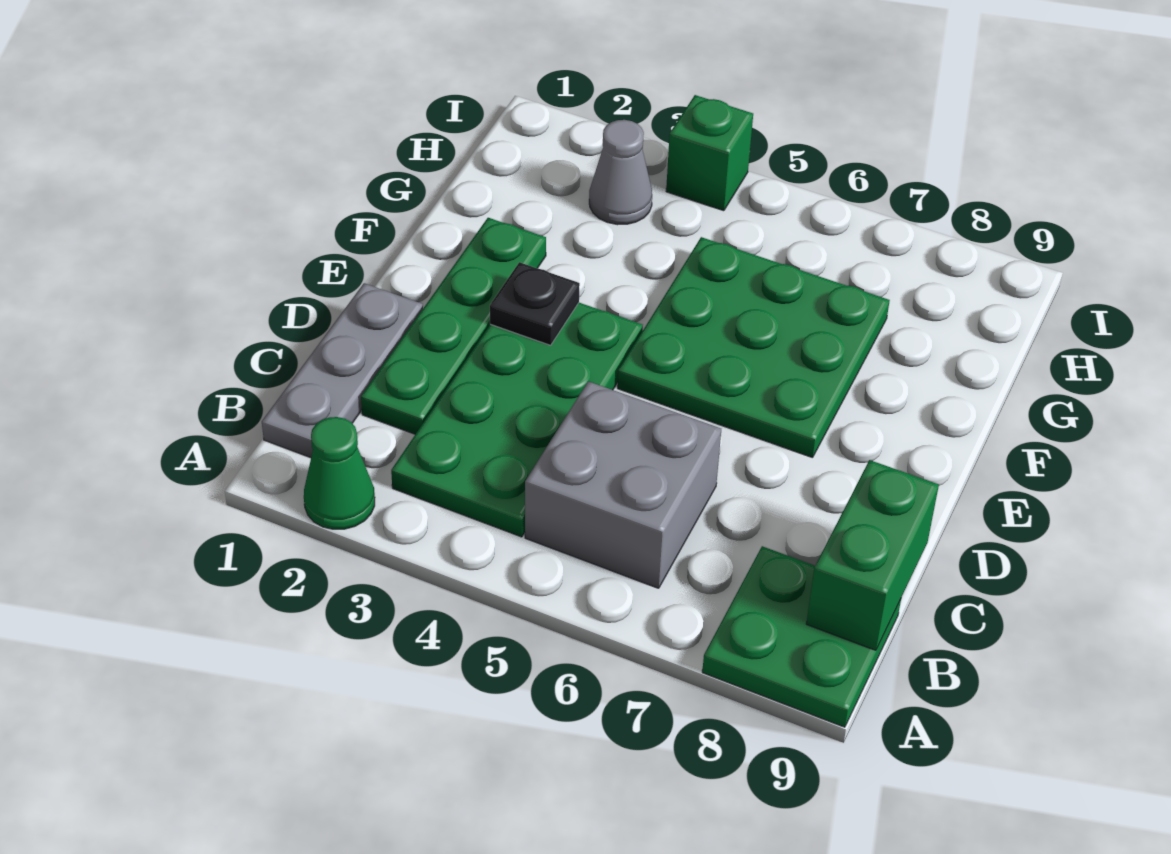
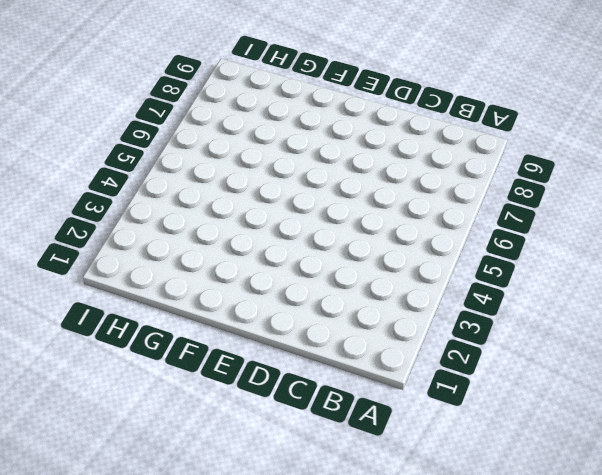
none -> green 1x1 cone [304,417,375,529]
none -> green 2x2 plate [702,546,901,727]

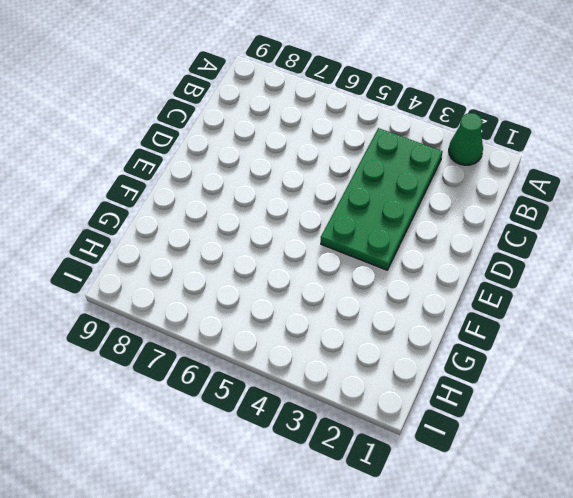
none -> green 2x2 plate [702,546,901,727]
none -> grey 1x3 plate [262,283,423,458]

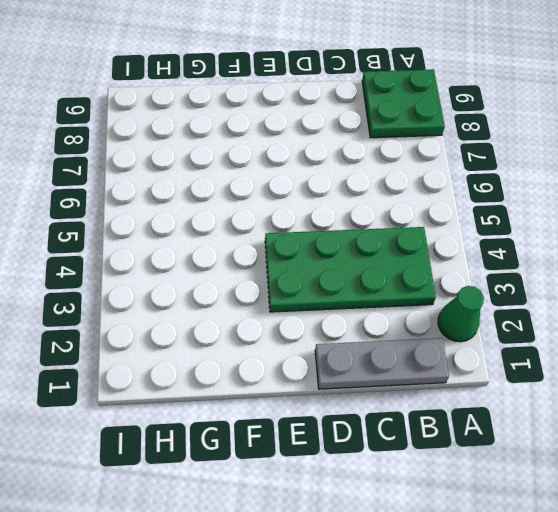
none -> grey 2x2 brick [525,381,721,588]
none -> green 1x4 plate [361,218,546,434]

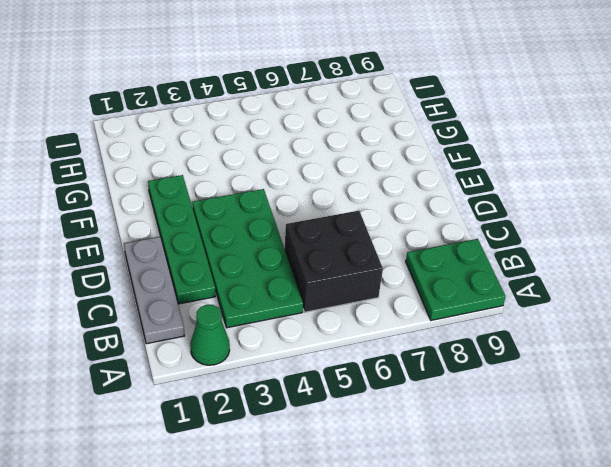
black 2x2 brick [285,211,383,312] -> grey 2x2 brick [525,381,721,588]
none -> green 3x3 plate [618,237,890,458]
none -> grey 1x1 cone [589,120,652,225]

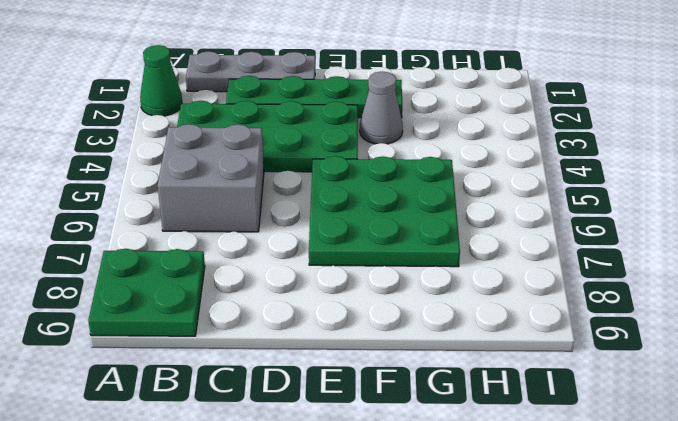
grey 1x1 cone [360,72,403,144] -> grey 1x1 cone moved to [589,120,652,225]
none -> green 1x1 brick [666,95,753,211]
none -> green 1x2 brick [806,460,939,650]

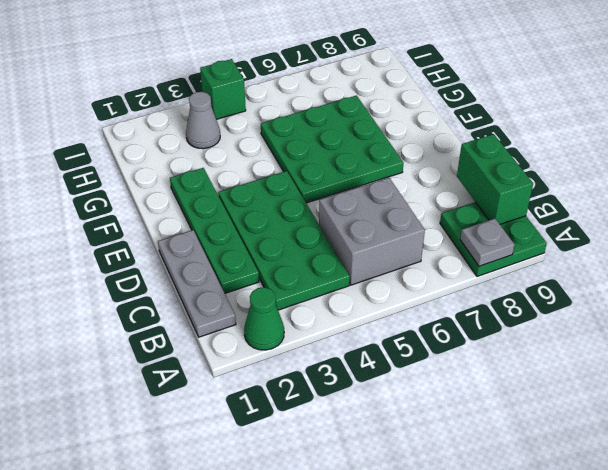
grey 1x1 plate [460,218,514,266] -> none
none -> black 1x1 plate [490,262,580,345]

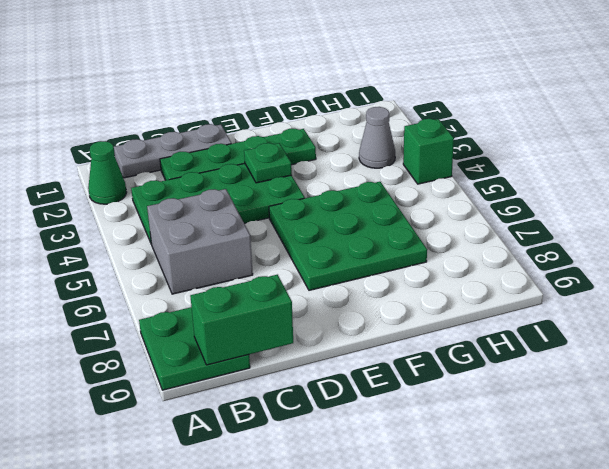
green 1x1 plate [244,143,292,183] -> black 1x1 plate [490,262,580,345]

